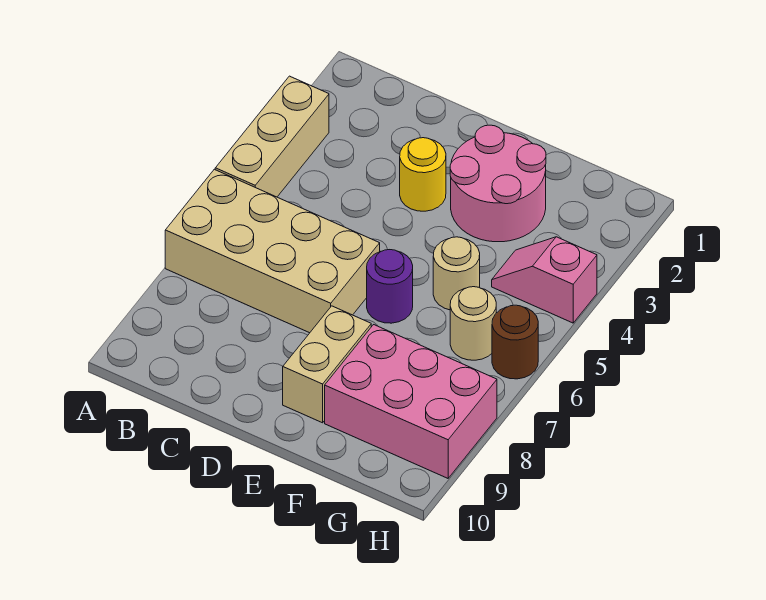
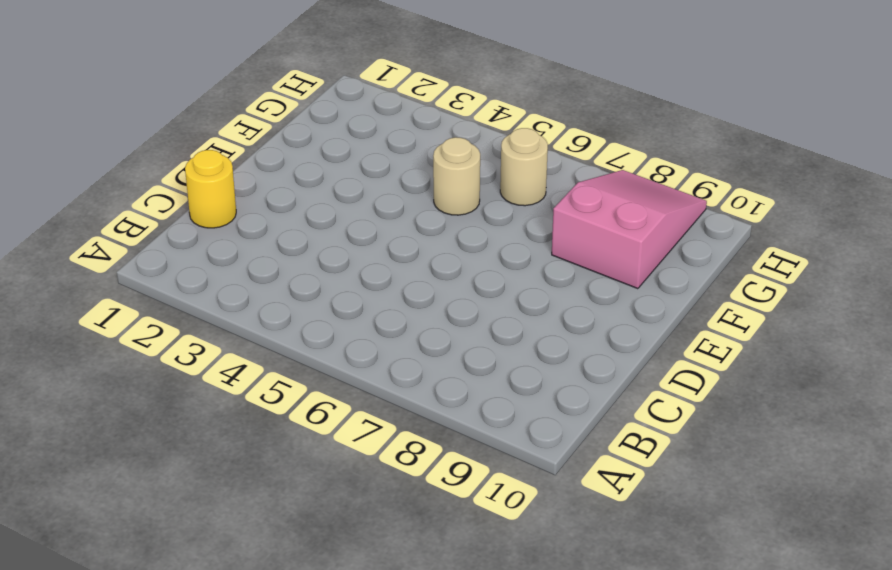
yellow 1x1 round brick [185,150,236,228] -> yellow 1x1 round brick moved to [400,138,446,211]
pink 2x3 slope [552,170,707,289] -> pink 2x3 brick [325,325,497,478]
none -> tan 1x3 brick [215,76,329,197]
none -> tan 2x4 brick [165,169,380,333]

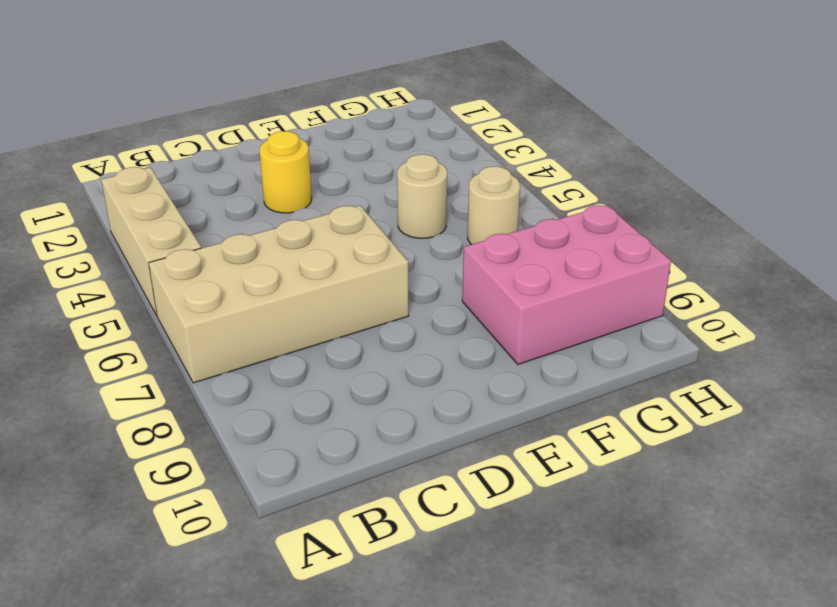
none -> pink 2x2 round brick [450,125,546,242]
none -> purple 1x1 round brick [367,250,413,323]

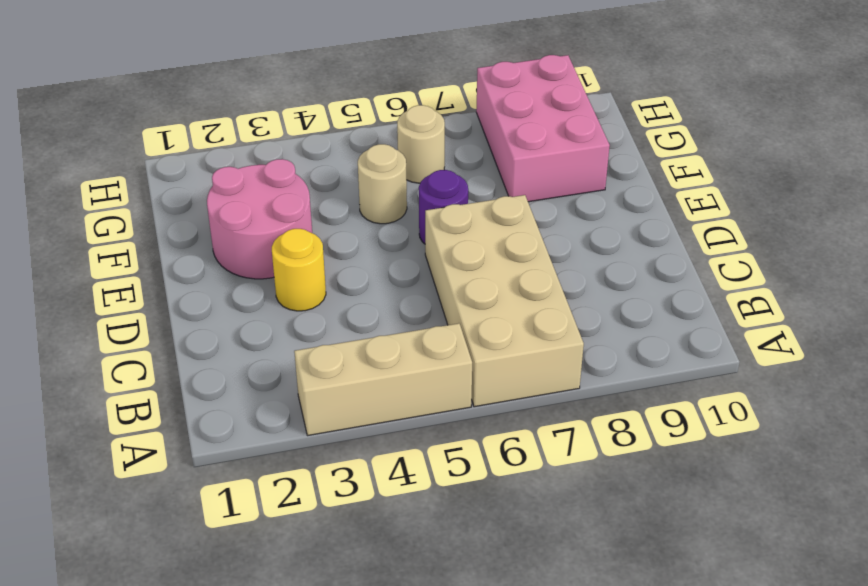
none -> tan 1x2 brick [283,306,371,423]
none -> pink 1x2 slope [492,237,597,323]

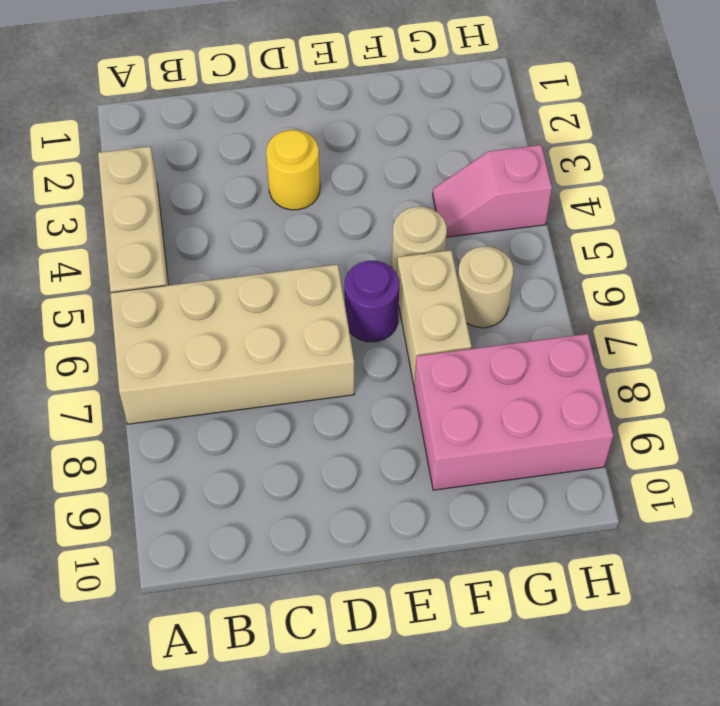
tan 1x2 brick [397,250,471,387] -> tan 1x2 brick moved to [283,306,371,423]
none -> pink 2x2 round brick [450,125,546,242]
none -> brown 1x1 round brick [492,305,538,379]

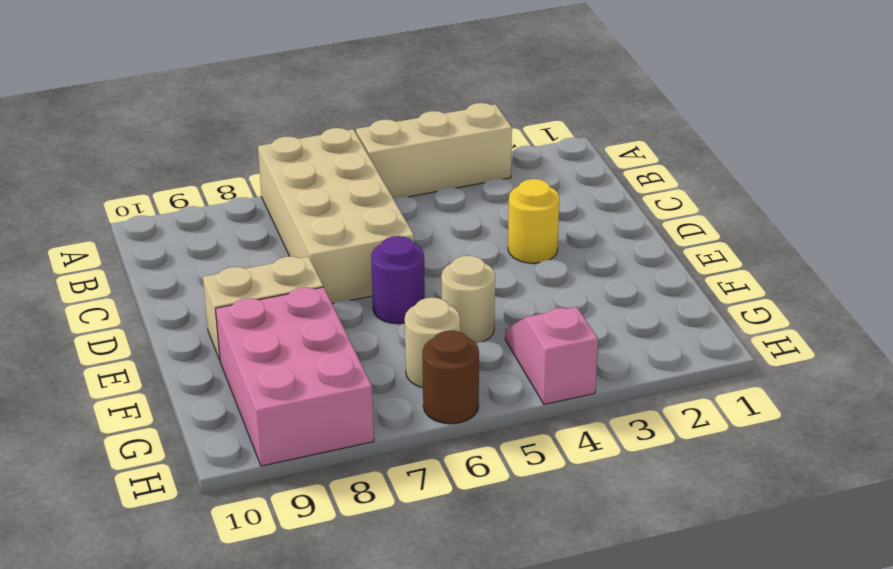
none -> pink 2x2 round brick [450,125,546,242]

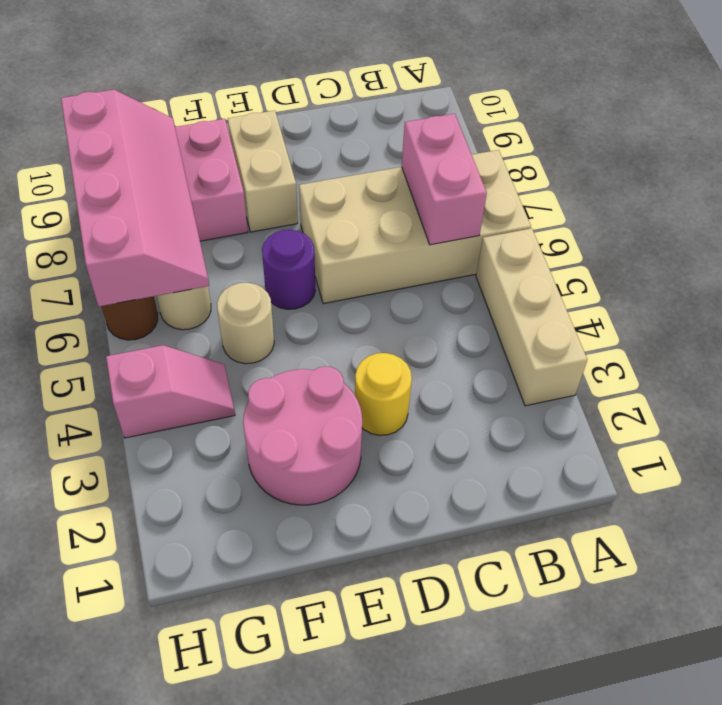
pink 1x2 brick [402,114,487,245] -> none
pink 2x4 slope [61,90,209,306] -> none

